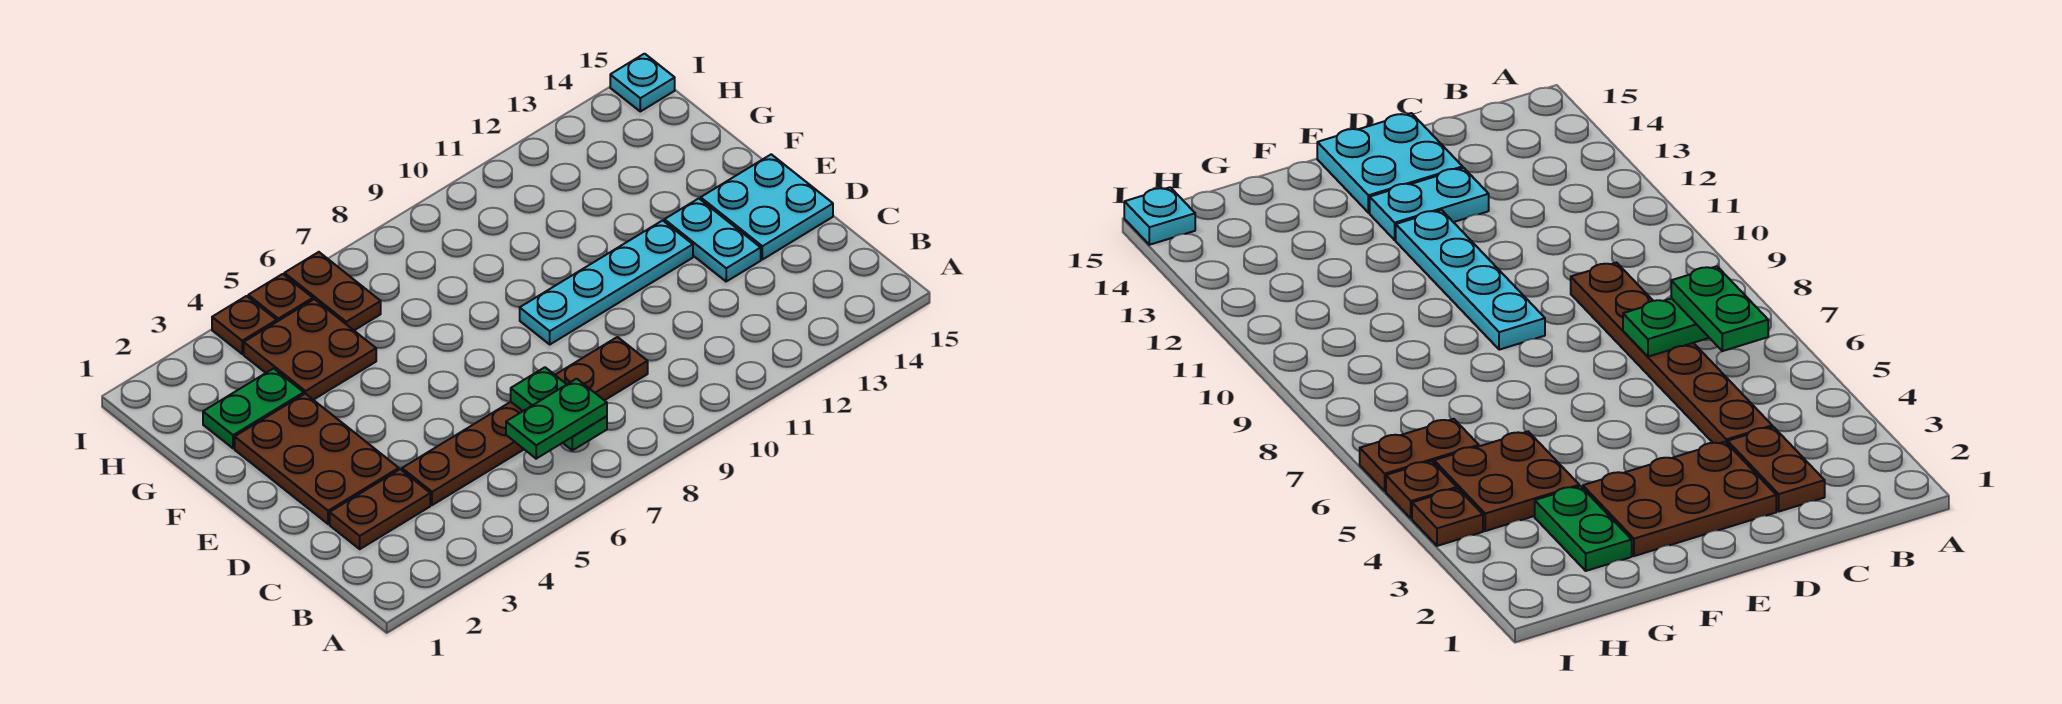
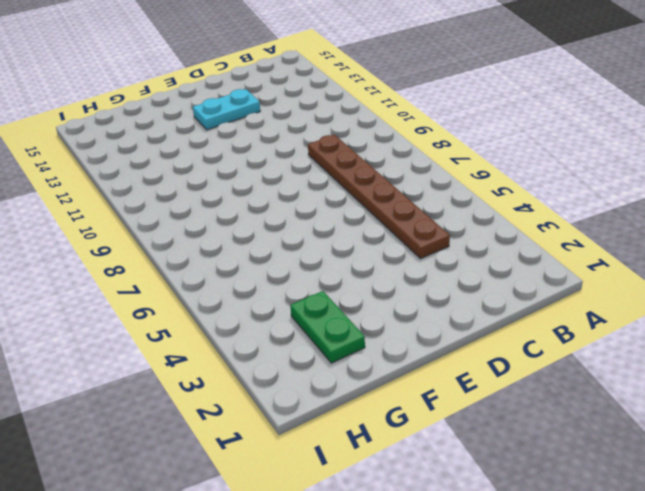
none -> brown 1x2 plate [330,469,430,549]
none -> brown 2x3 plate [235,394,399,524]
none -> cyan 2x2 plate [701,154,833,260]

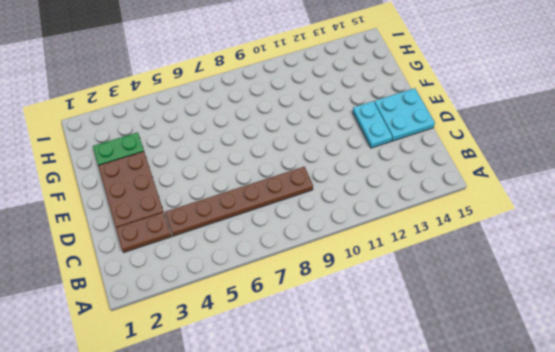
none -> cyan 1x4 plate [520,220,693,344]
none -> brown 2x2 plate [244,299,376,400]
none -> brown 1x2 plate [284,252,381,330]

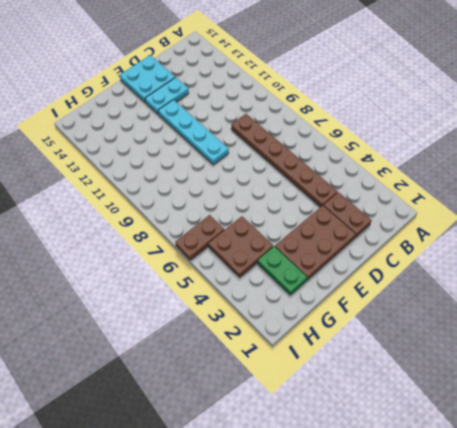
none -> brown 1x1 plate [212,296,277,354]
none -> brown 1x1 plate [248,274,313,321]
none -> cyan 1x1 plate [610,54,675,111]

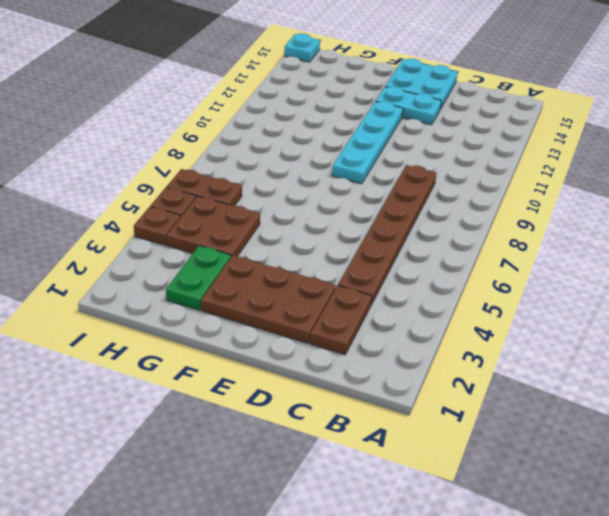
none -> green 1x2 plate [511,367,607,450]
none -> green 1x2 plate [506,379,607,459]

